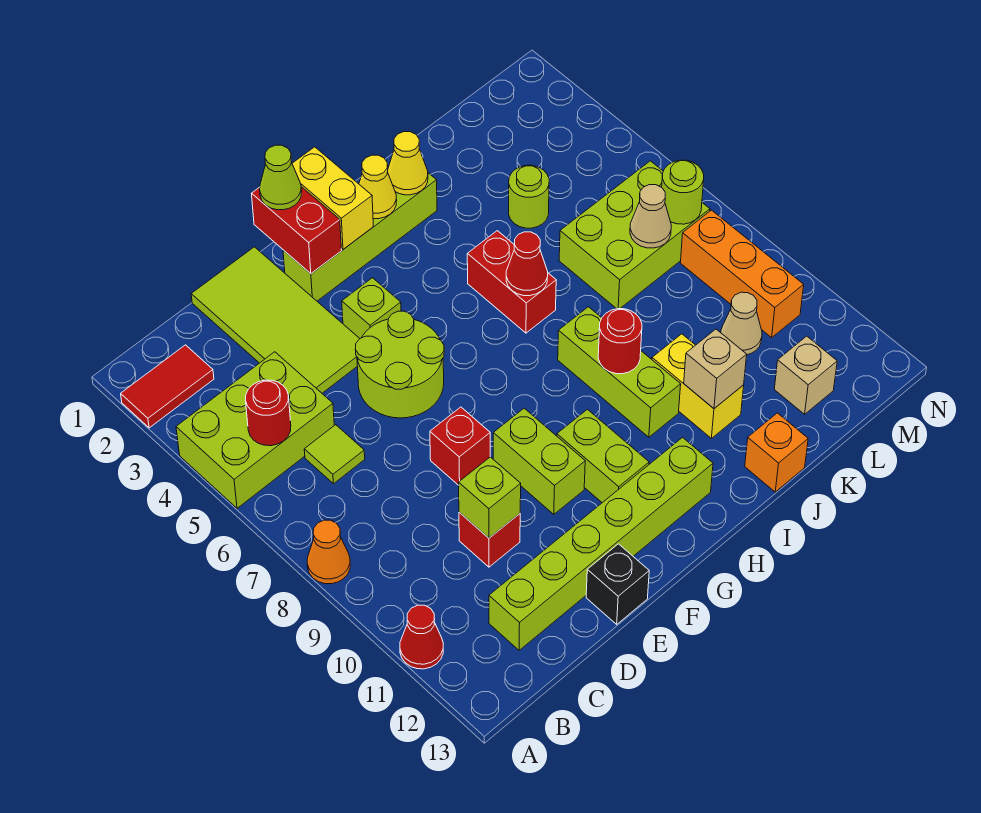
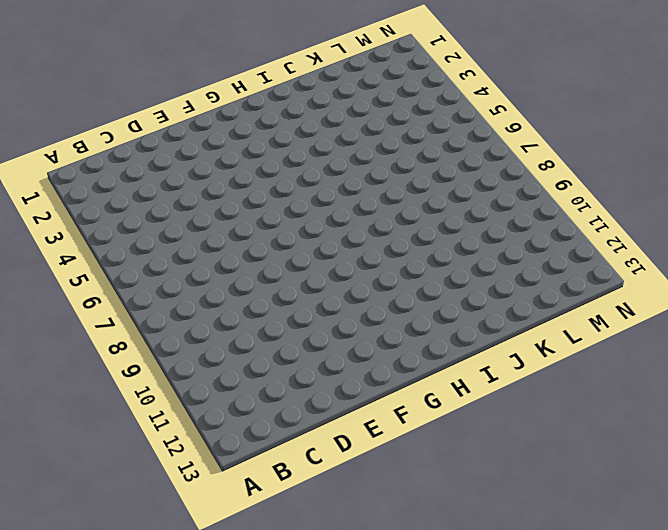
none -> red 1x2 tile [121,345,214,428]
none -> lime 2x3 brick [176,352,334,508]
none -> orange 1x1 cone [307,520,350,584]
none -> red 1x1 cone [400,605,443,669]

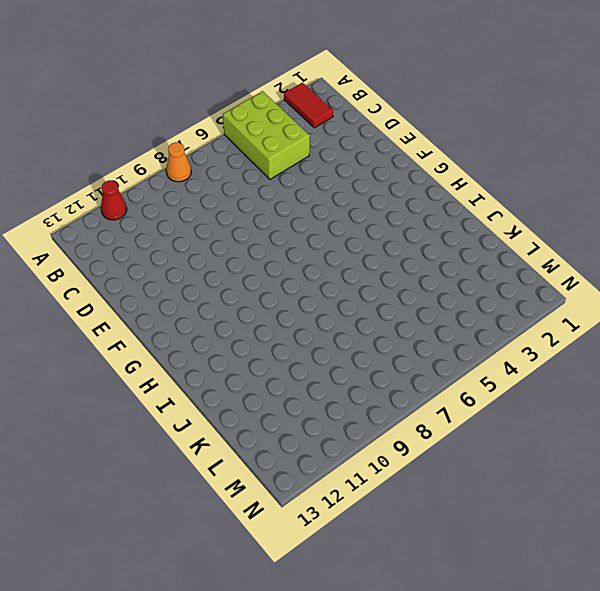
none -> lime 1x1 tile [304,425,365,484]
none -> lime 1x6 brick [489,438,713,650]
none -> lime 2x4 tile [191,247,360,393]
none -> red 1x1 brick [459,512,520,567]

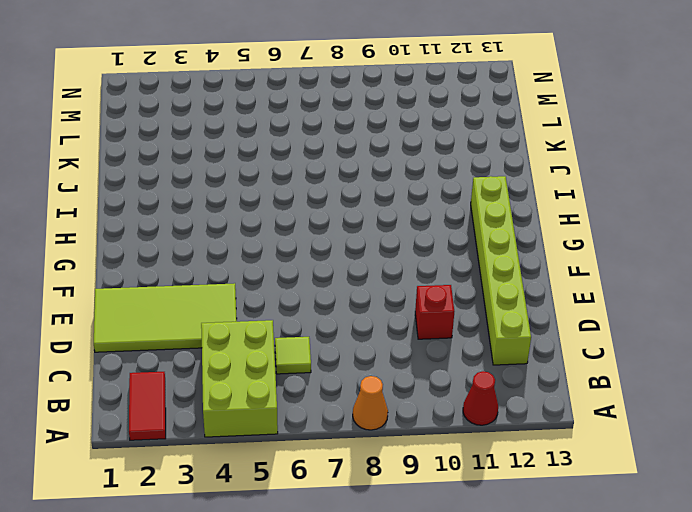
none -> lime 2x2 round brick [355,311,444,418]
none -> red 1x1 brick [430,407,490,485]
none -> black 1x1 brick [586,544,649,624]
none -> lime 1x4 brick [283,173,437,301]

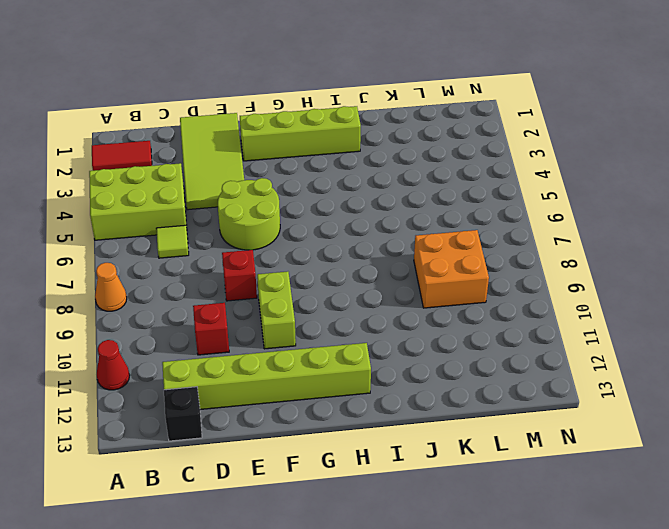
black 1x1 brick [164,387,202,441] -> black 1x1 brick moved to [586,544,649,624]
orange 2x2 brick [414,230,489,308] -> none
none -> lime 1x1 brick [342,278,401,338]
none -> lime 1x2 brick [557,409,649,503]
none -> red 1x2 brick [467,231,556,333]
none -> lime 1x3 brick [558,307,681,437]

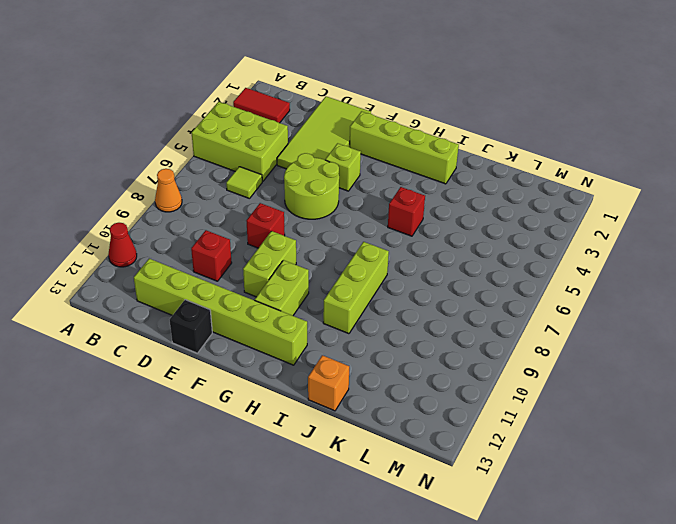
red 1x1 brick [388,187,425,236] -> red 1x2 brick [467,231,556,333]
none -> yellow 1x2 brick [652,334,744,438]
none -> lime 1x1 round brick [509,165,549,228]
none -> lime 2x3 brick [559,161,710,309]
none -> tan 1x1 cone [721,292,762,355]

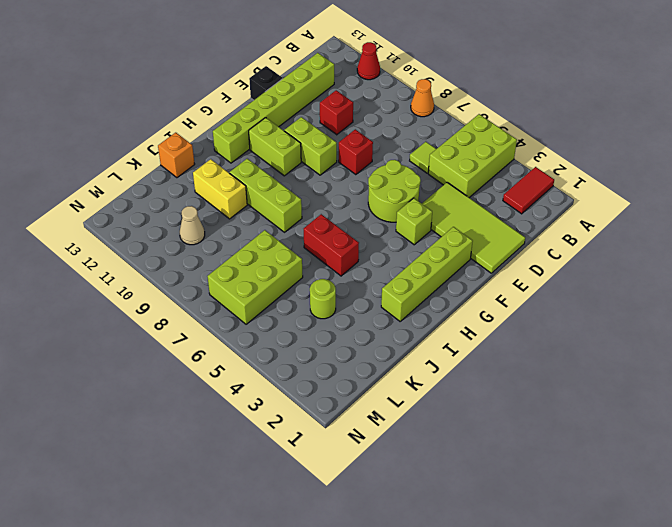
none -> tan 1x1 brick [774,336,837,414]
none -> orange 1x3 brick [680,210,804,337]
none -> red 1x1 round brick [245,380,291,446]
none -> lime 1x1 brick [459,457,521,538]

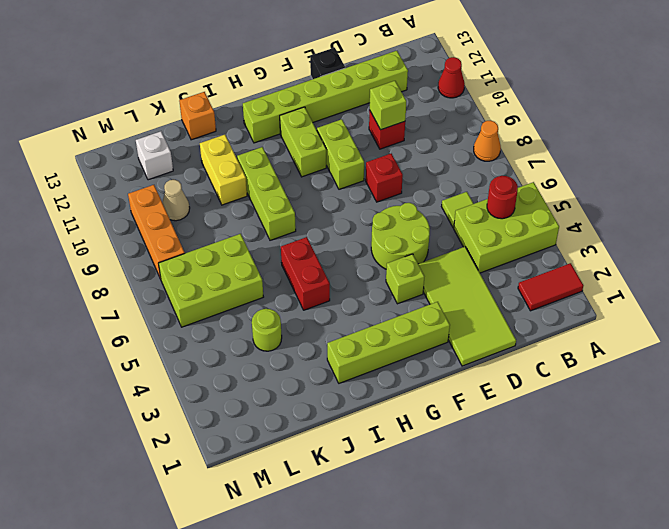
white 1x1 brick [136,131,173,180] -> tan 1x1 brick [774,336,837,414]
none -> red 1x2 brick [252,187,342,273]
none -> yellow 1x2 brick [292,147,373,249]
none -> yellow 1x1 cone [359,155,397,219]
none -> yellow 1x1 cone [388,132,428,195]

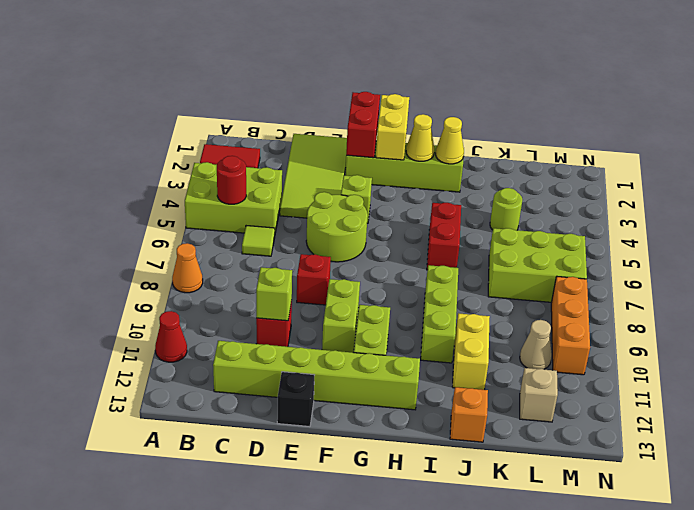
none -> red 1x1 cone [506,232,548,296]
none -> red 1x1 round brick [598,309,642,374]
none -> tan 1x1 brick [684,329,747,408]
none -> tan 1x1 cone [630,185,671,248]

